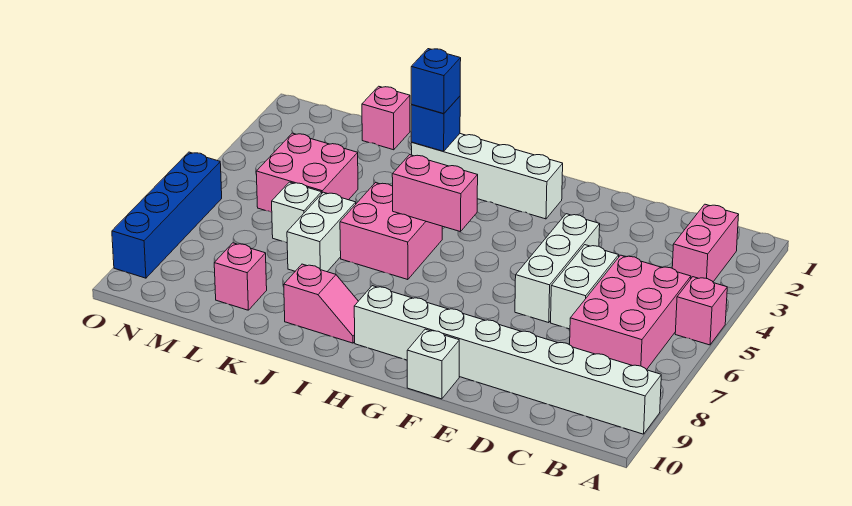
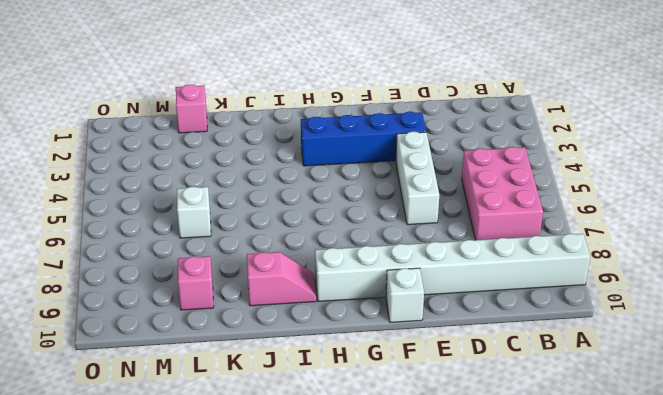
blue 1x4 brick [301,112,426,166] -> blue 1x4 brick turned to [112,152,222,278]
none -> pink 1x1 brick [675,277,727,345]
none -> pink 1x2 brick [672,204,739,282]
none -> white 1x2 brick [551,245,619,329]

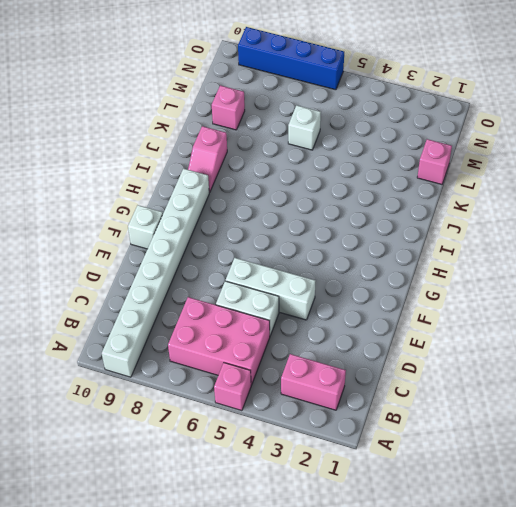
none -> white 1x4 brick [411,134,563,219]
none -> pink 2x2 brick [340,183,442,280]
none -> white 1x2 brick [287,192,356,272]

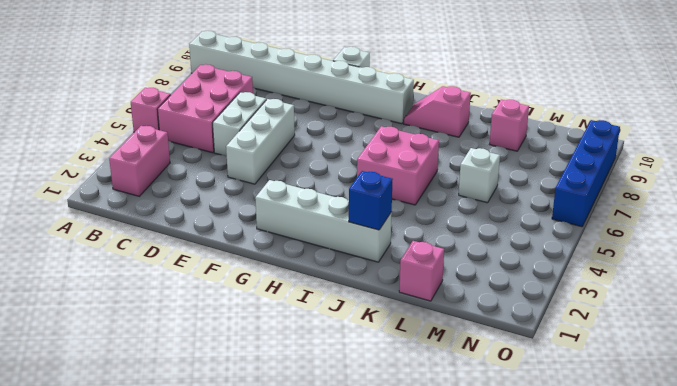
none -> white 1x2 brick [287,192,356,272]
none -> pink 2x2 brick [256,133,358,212]
none -> pink 1x2 brick [392,155,478,232]

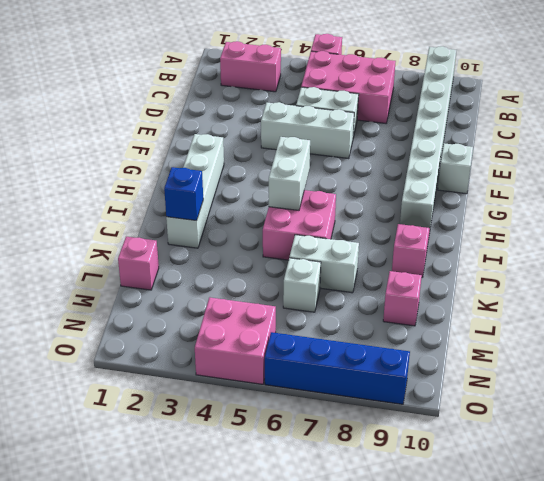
white 1x2 brick [269,137,310,210] -> pink 1x2 brick [392,155,478,232]
pink 2x2 brick [195,297,276,384] -> pink 2x2 brick moved to [256,133,358,212]
none -> blue 1x1 brick [411,49,461,114]

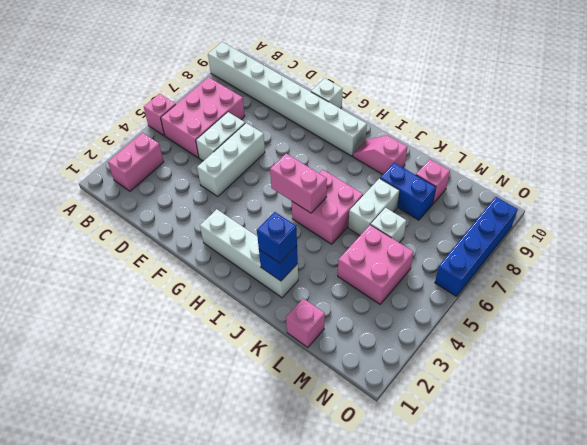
blue 1x2 brick [380,163,436,220] -> none

